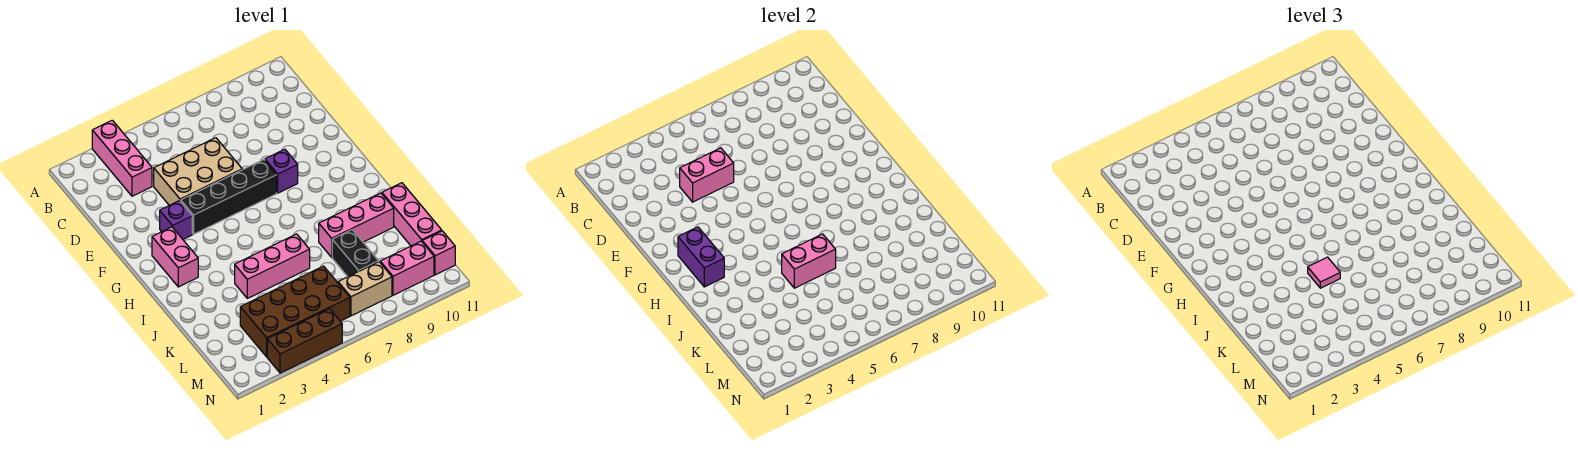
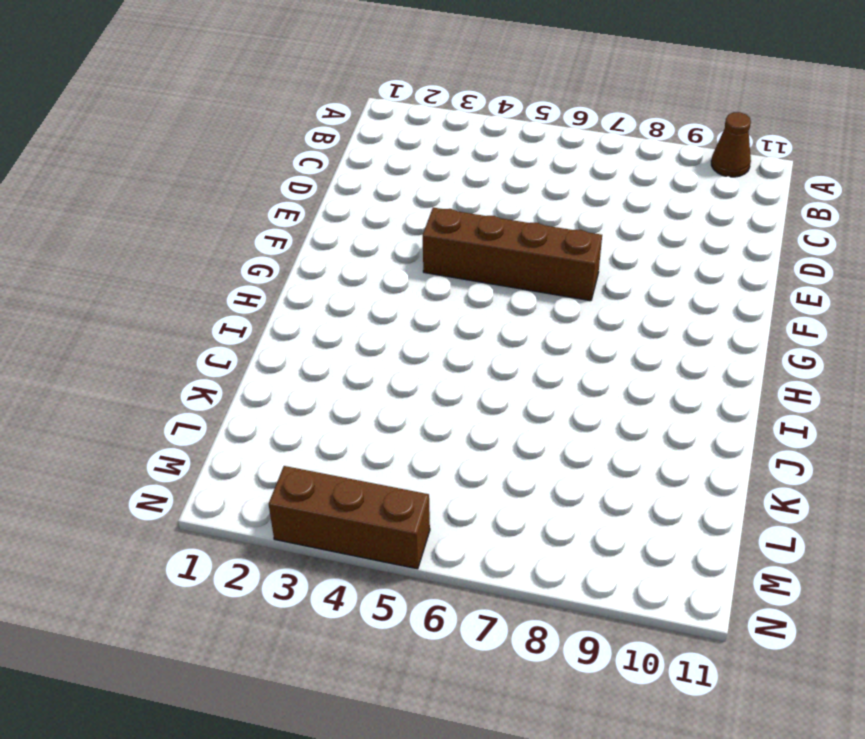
brown 1x1 cone [711,112,751,177] -> none
brown 1x4 brick [423,208,602,301] -> black 1x4 brick [181,160,277,234]
none -> pink 1x3 brick [92,120,152,196]
none -> tan 2x3 brick [154,138,242,205]
none -> purple 1x1 brick [160,201,192,239]

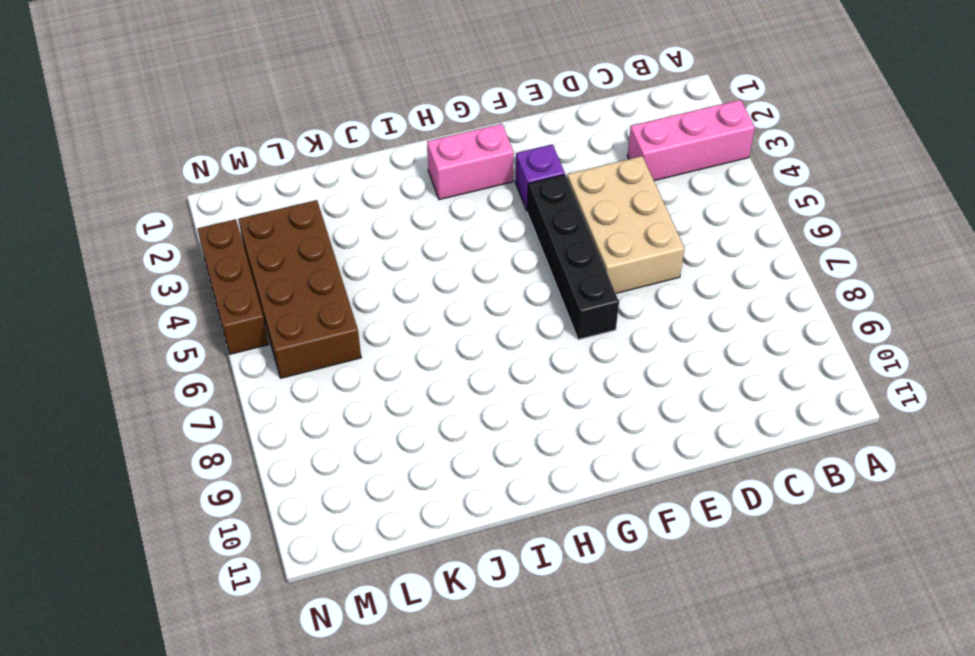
none -> purple 1x1 brick [265,149,298,193]
none -> pink 1x3 brick [235,234,310,298]
none -> pink 1x3 brick [319,193,394,257]

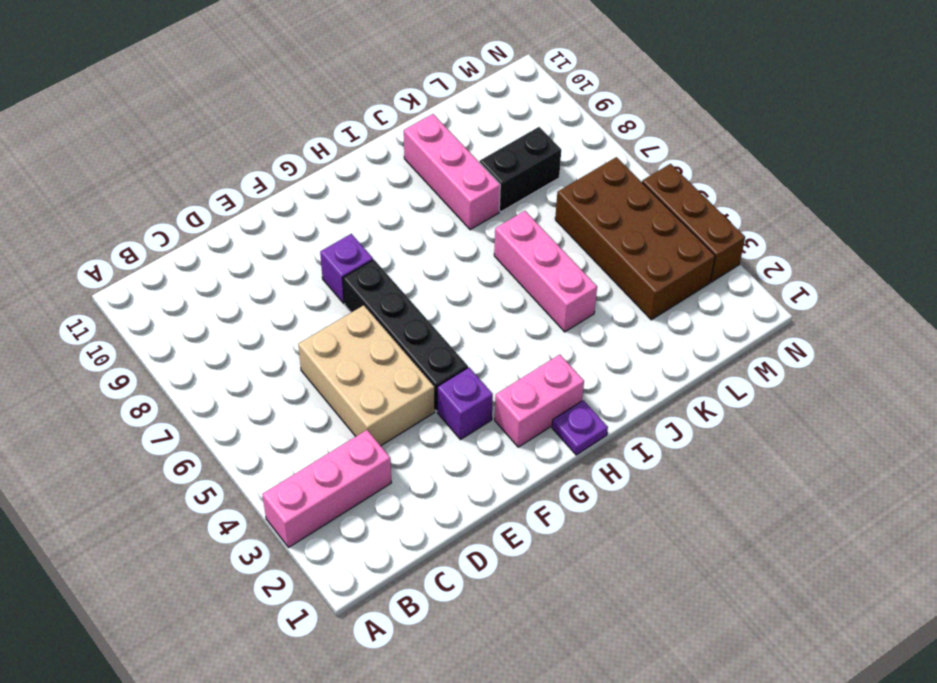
purple 1x1 plate [552,400,608,455] -> none
none -> pink 1x3 brick [382,183,442,246]
none -> tan 1x2 brick [338,262,392,316]
none -> pink 1x2 brick [380,241,434,295]

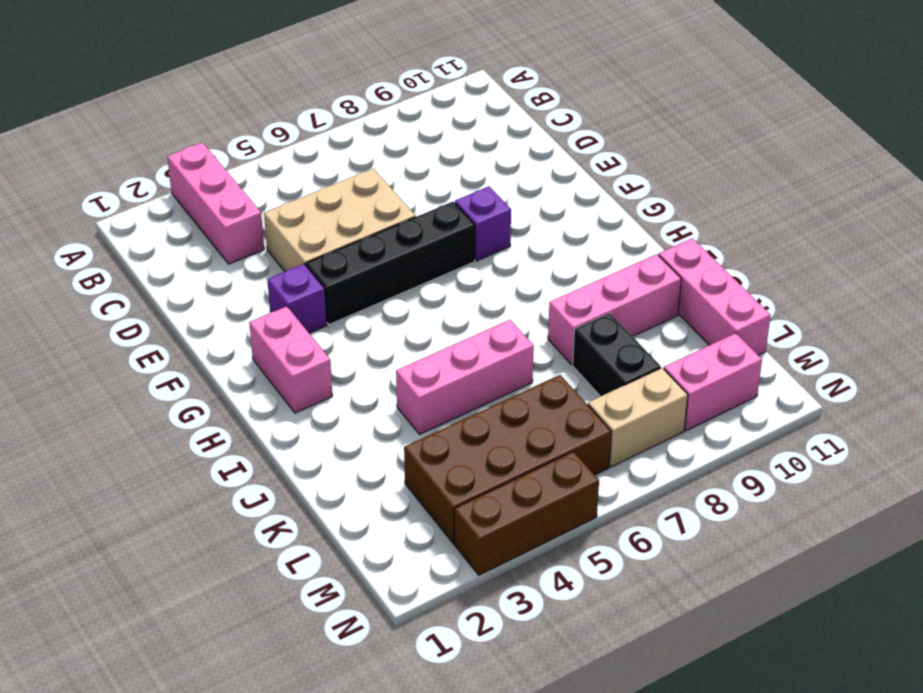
none -> pink 1x1 brick [422,231,455,275]
none -> pink 1x2 brick [680,148,734,202]
none -> purple 1x2 brick [678,227,724,287]

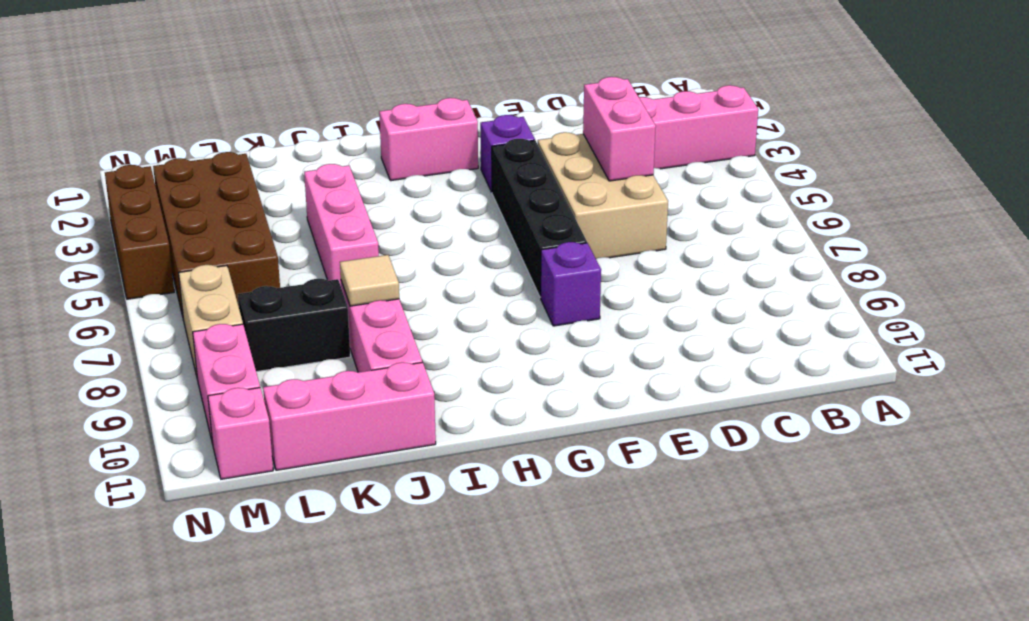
tan 1x1 tile [340,255,399,306] -> none
none -> purple 1x2 brick [678,227,724,287]
none -> pink 1x2 brick [782,234,836,288]
none -> pink 1x1 tile [1308,257,1340,288]

